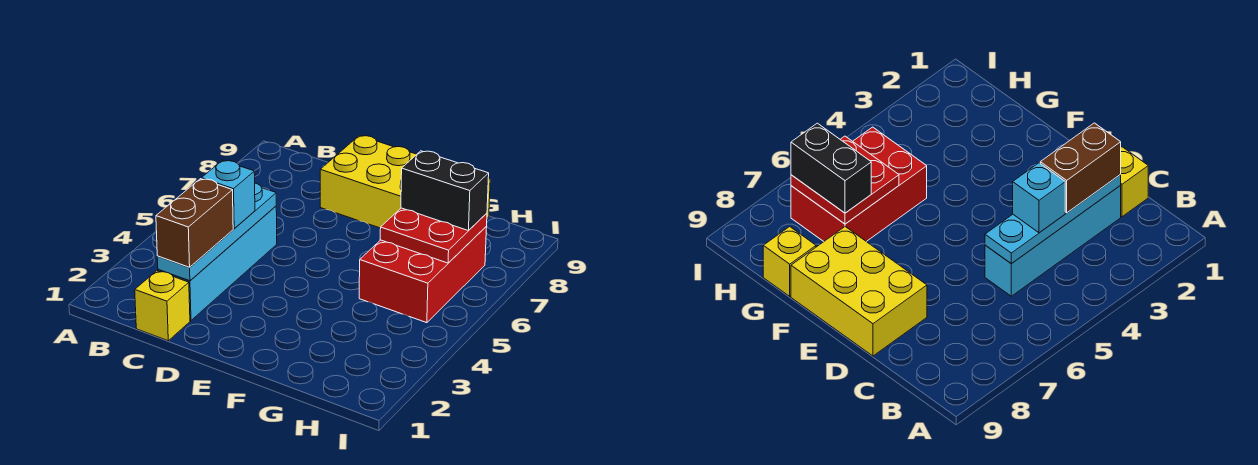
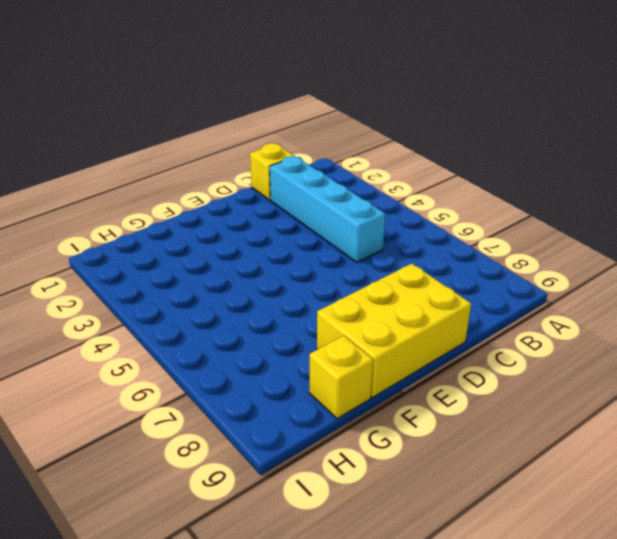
none -> red 2x3 brick [359,227,487,323]
none -> cyan 1x4 plate [157,183,276,281]

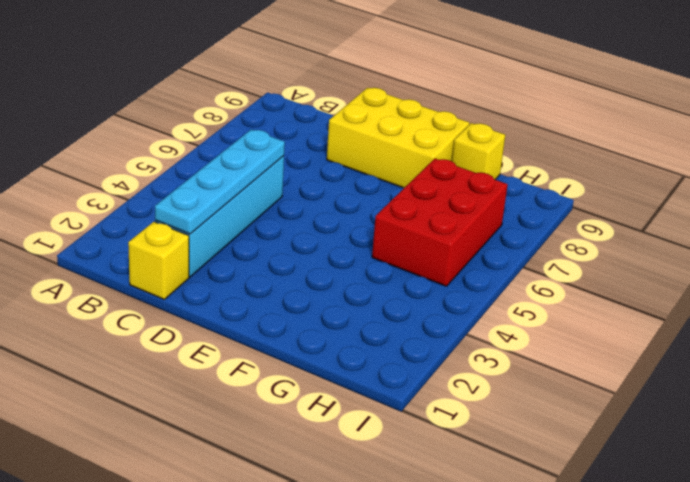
none -> red 2x2 plate [380,208,487,263]
none -> brown 1x2 brick [156,179,233,267]

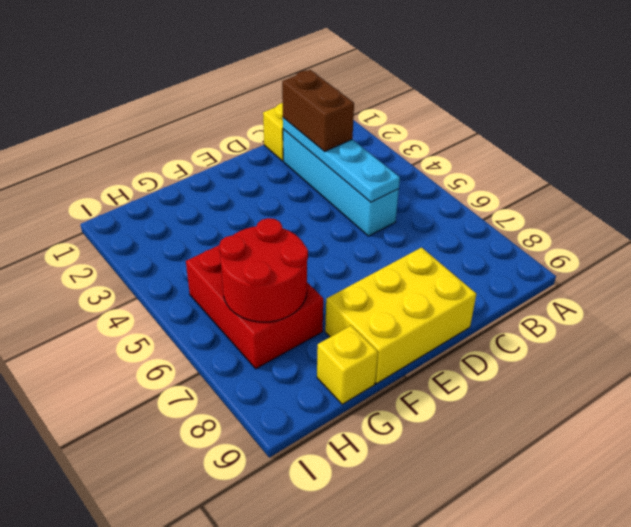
red 2x2 round brick [219,218,308,322] -> red 2x2 plate [380,208,487,263]
none -> cyan 1x1 brick [201,160,255,229]
none -> black 1x2 brick [401,151,489,230]

